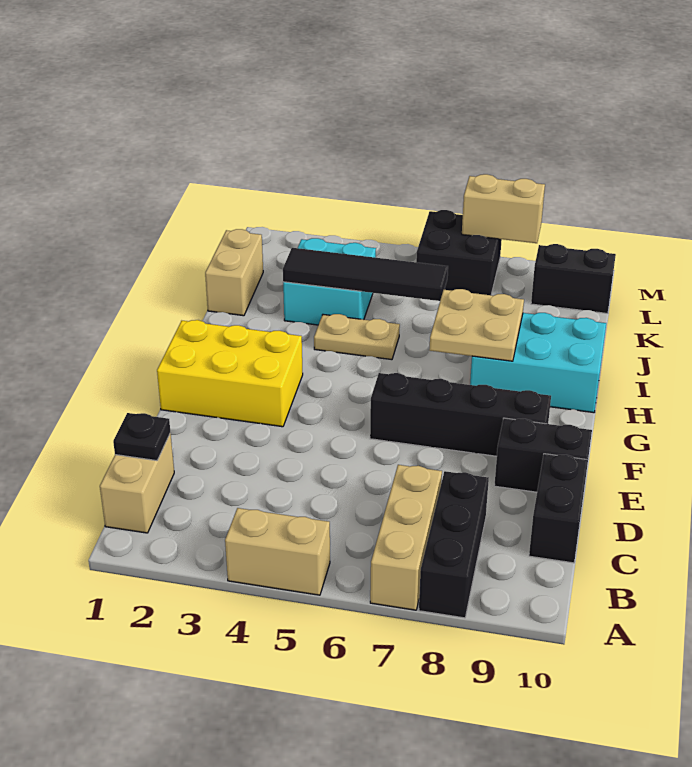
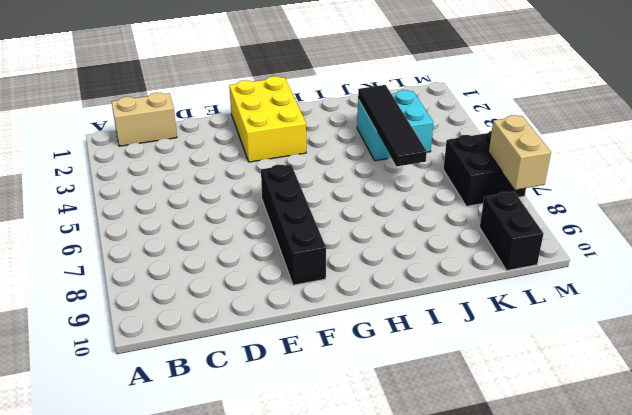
none -> tan 1x2 brick [225,508,330,595]
none -> tan 1x3 brick [370,465,442,610]
none -> black 1x3 brick [419,471,489,618]

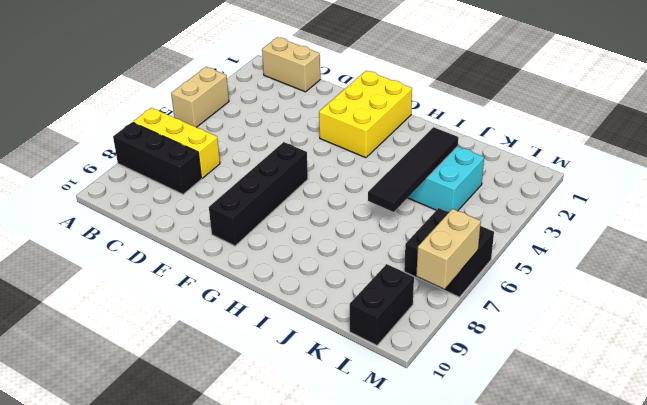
yellow 1x3 brick [133,108,220,178] -> tan 1x3 brick [370,465,442,610]
none -> black 1x2 brick [529,454,588,563]
none -> black 1x2 brick [494,418,592,492]
none -> cyan 2x3 brick [470,313,606,413]

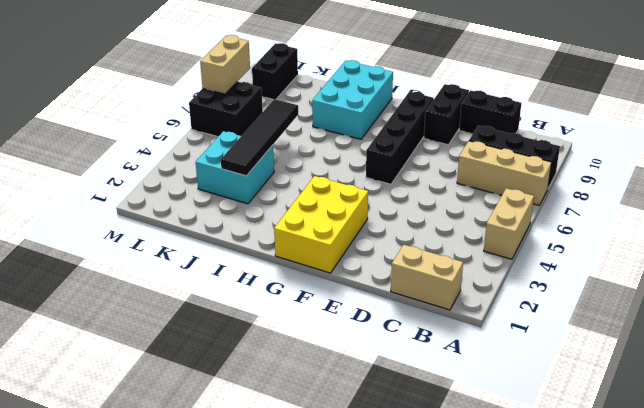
none -> tan 1x2 plate [314,314,400,360]
none -> tan 1x2 brick [205,229,263,316]
none -> black 1x1 plate [113,413,170,461]

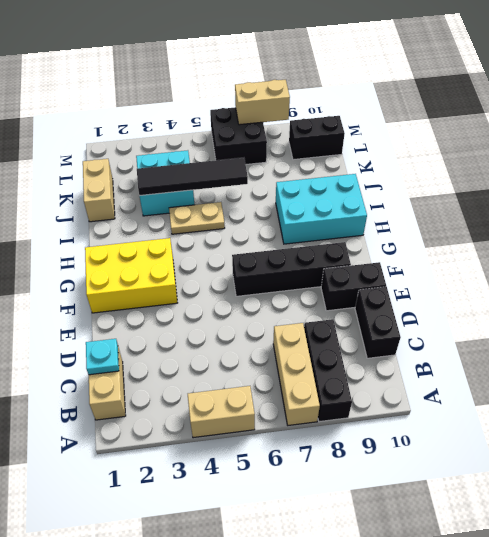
cyan 1x1 plate [86,339,119,375] -> black 1x1 plate [113,413,170,461]
none -> tan 2x2 plate [429,289,524,361]

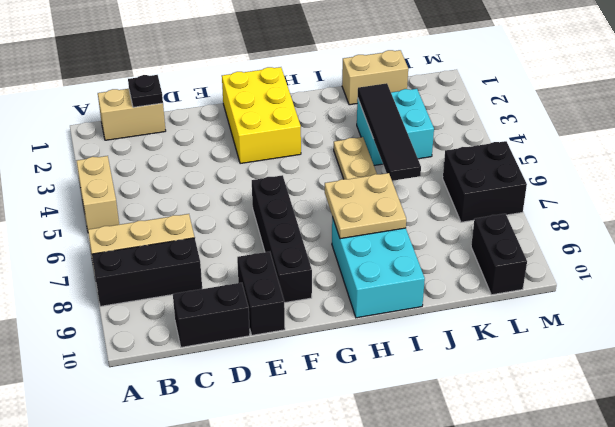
none -> tan 1x2 brick [462,174,545,243]

